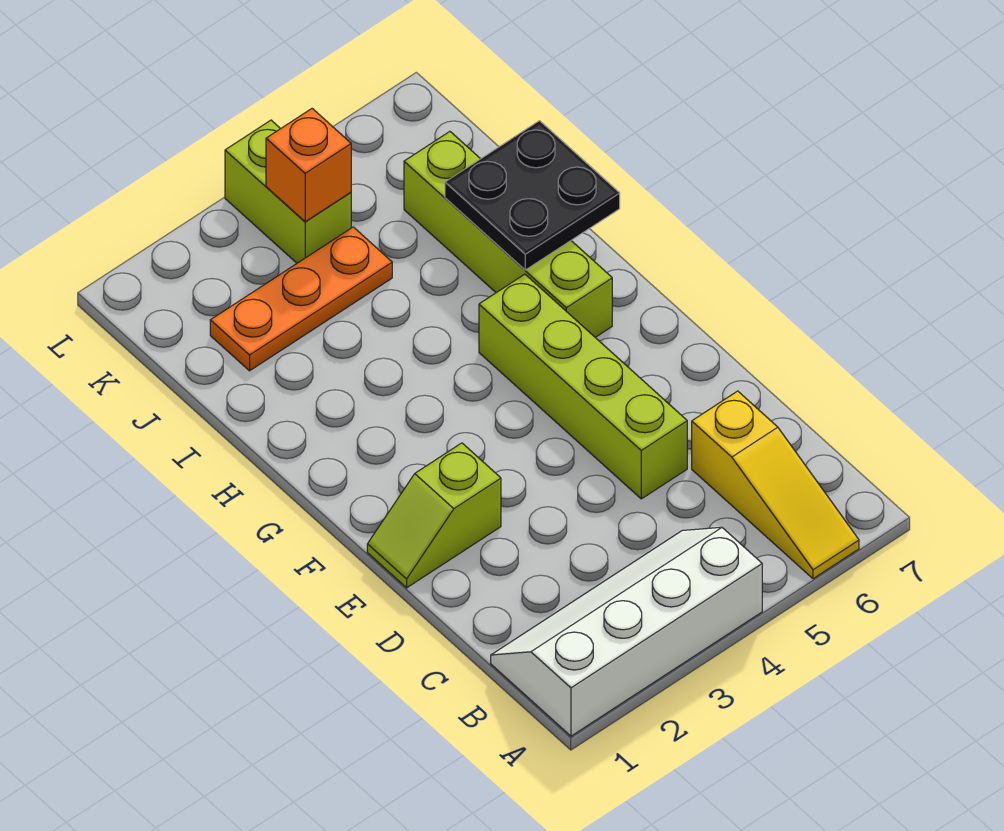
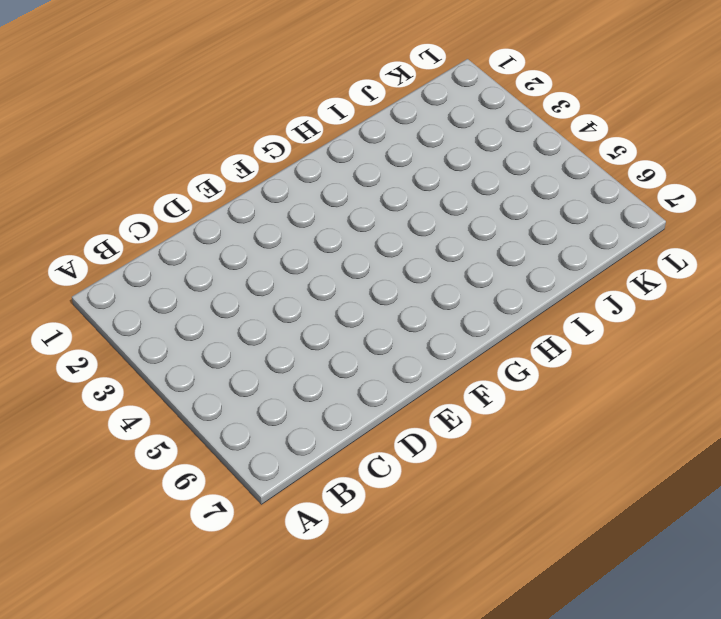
none -> white 2x4 slope [491,527,762,736]
none -> yellow 1x3 slope [692,391,859,579]

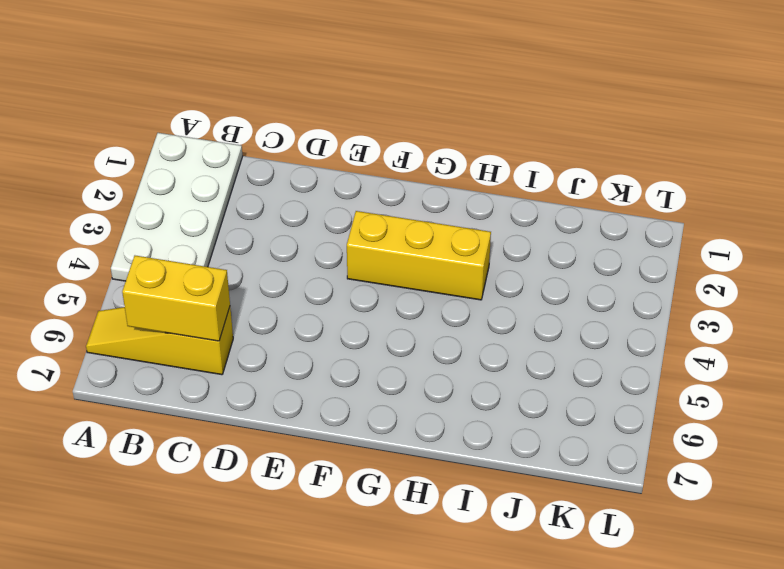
white 2x4 plate [111,133,243,281] -> white 2x4 slope [491,527,762,736]
yellow 1x2 brick [122,256,230,341] -> none
yellow 1x3 brick [347,211,491,300] -> none
none -> lime 1x4 brick [479,274,687,499]
none -> lime 1x2 slope [367,443,501,588]

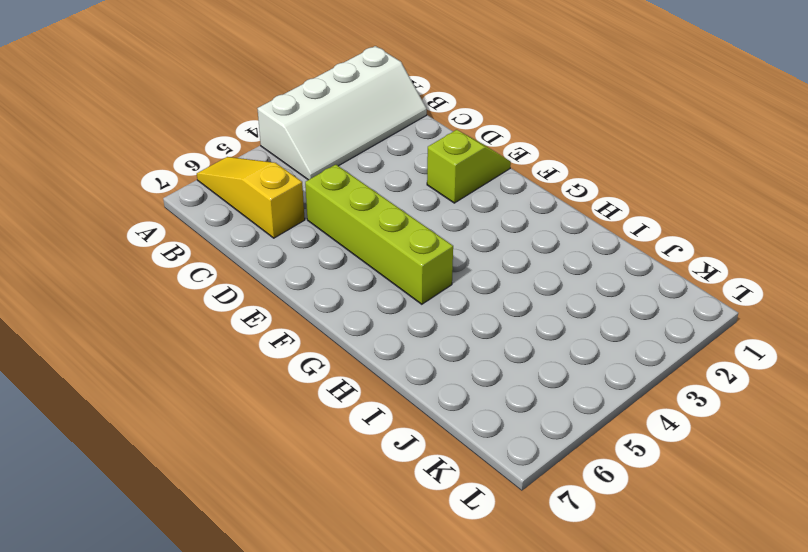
none -> lime 1x4 brick [404,132,612,337]
none -> orange 1x3 plate [210,227,392,371]

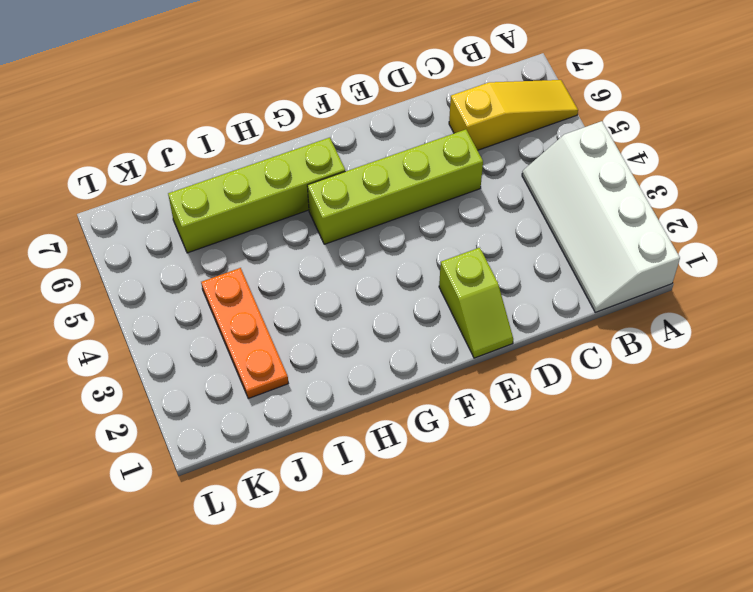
none -> lime 1x2 brick [225,120,351,263]
none -> black 2x2 plate [445,121,620,270]

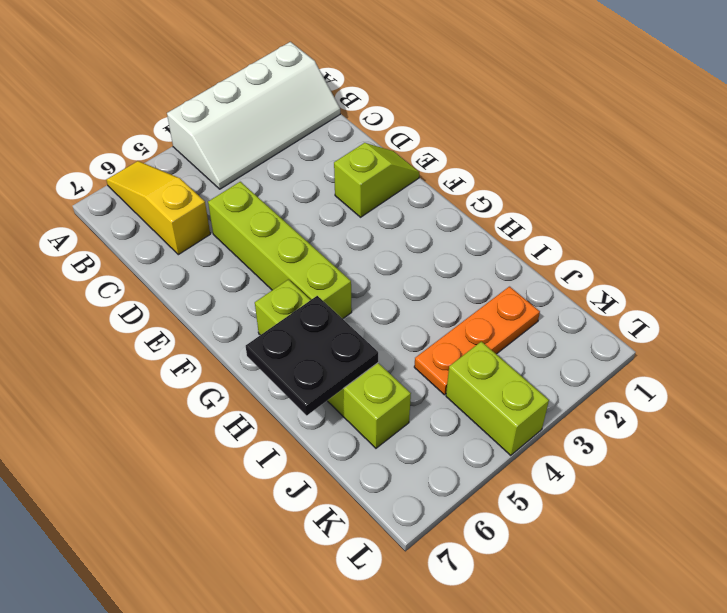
none -> orange 1x1 brick [266,109,351,222]

